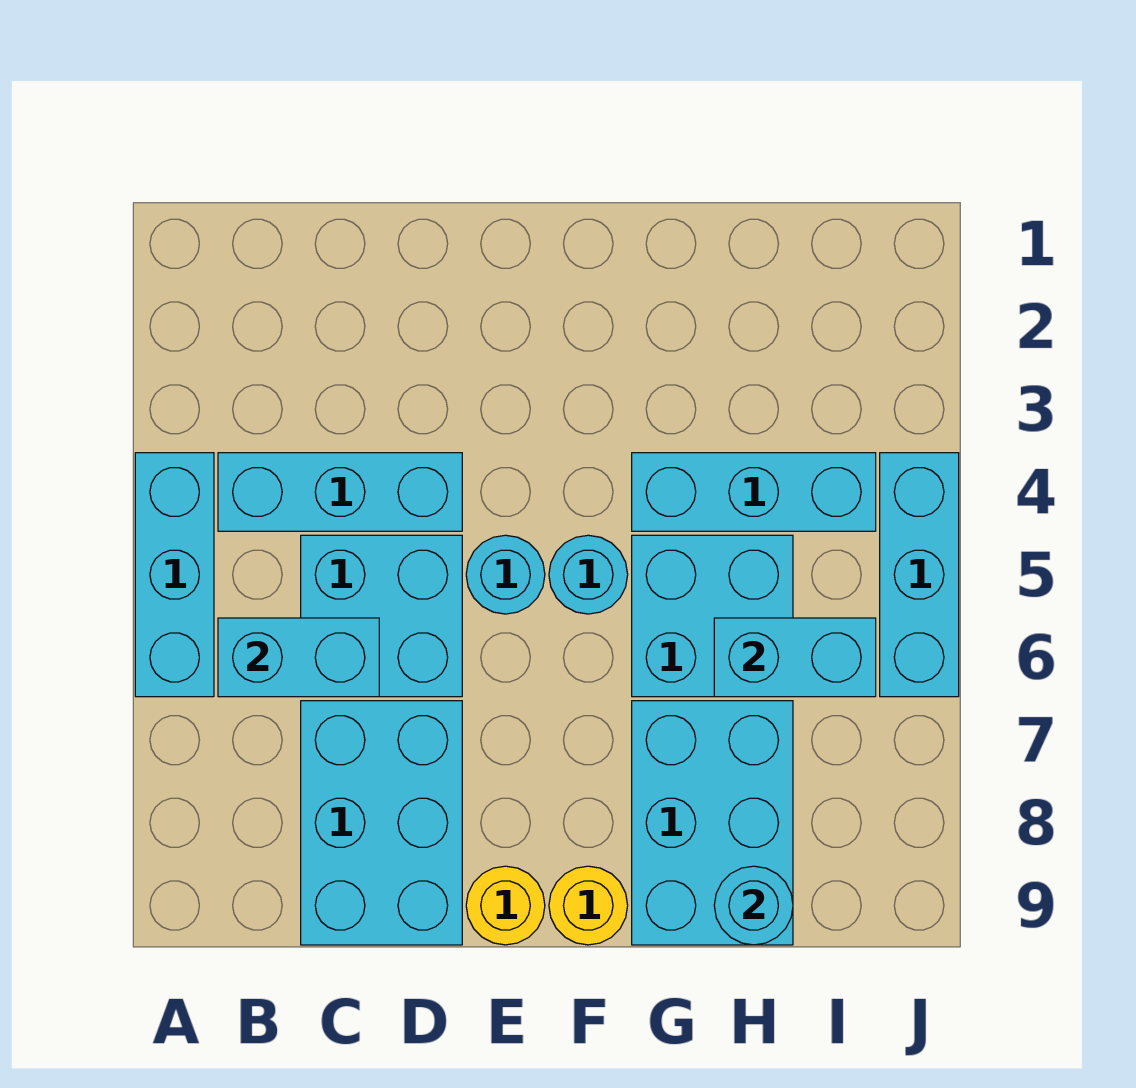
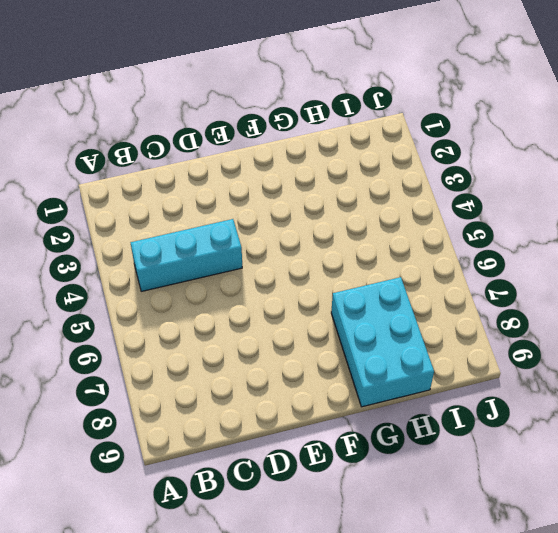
none -> cyan 1x3 brick [135,453,214,697]
none -> cyan 2x2 brick [301,535,462,697]
none -> cyan 2x3 brick [301,701,462,945]

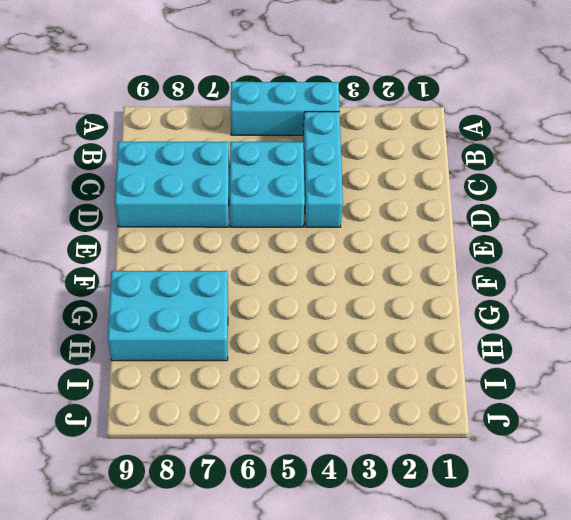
none -> cyan 1x1 round brick [466,535,545,614]
none -> yellow 1x1 round brick [466,866,545,945]
none -> cyan 1x1 round brick [549,535,628,614]

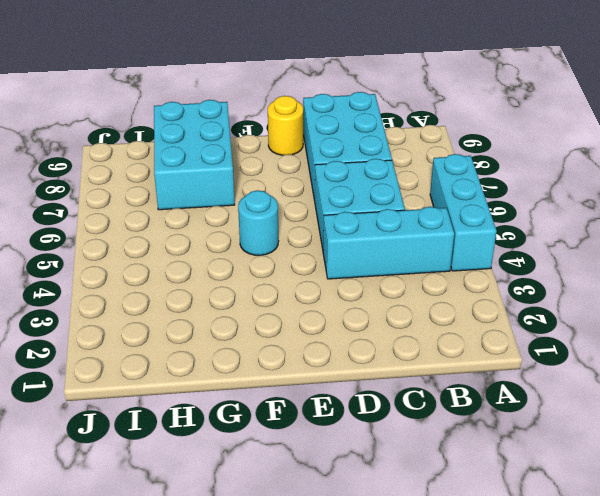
none -> cyan 1x1 round brick [466,535,545,614]
none -> yellow 1x1 round brick [549,866,628,945]
none -> cyan 1x3 brick [632,453,876,531]

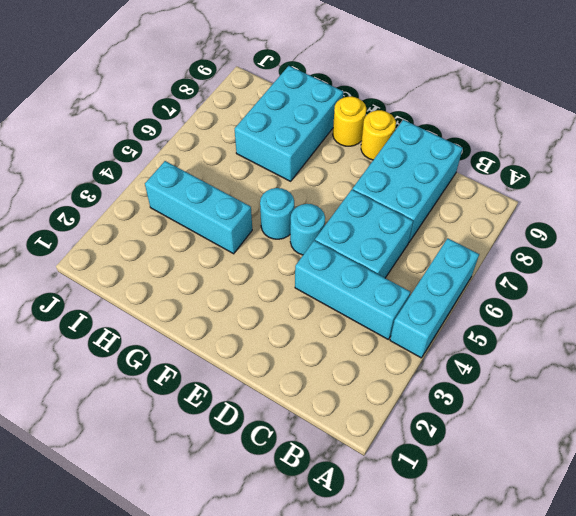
none -> cyan 2x2 brick [632,535,793,697]
none -> cyan 1x3 brick [880,453,959,697]
none -> cyan 1x2 brick [218,618,379,697]

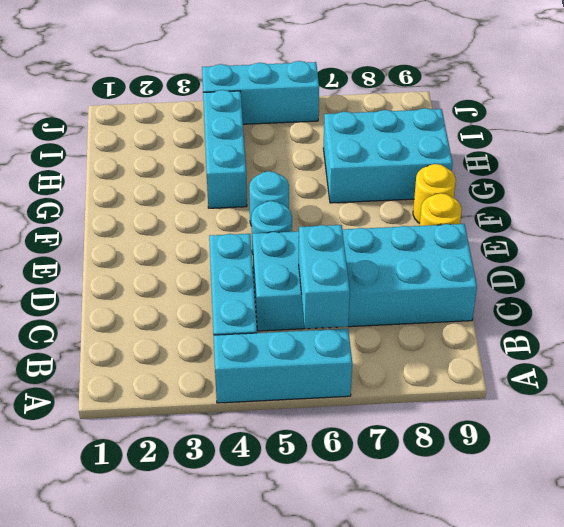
none -> cyan 2x2 brick [632,535,793,697]
none -> cyan 1x2 brick [714,618,876,697]
none -> cyan 1x1 round brick [714,866,793,945]

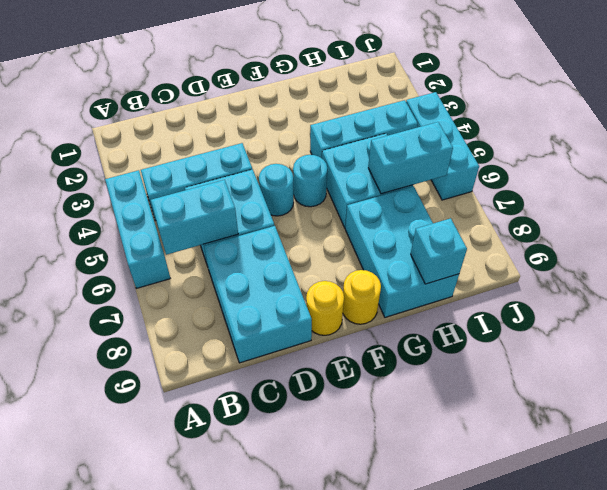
cyan 1x1 brick [411,218,467,284] -> cyan 1x1 round brick [714,866,793,945]

